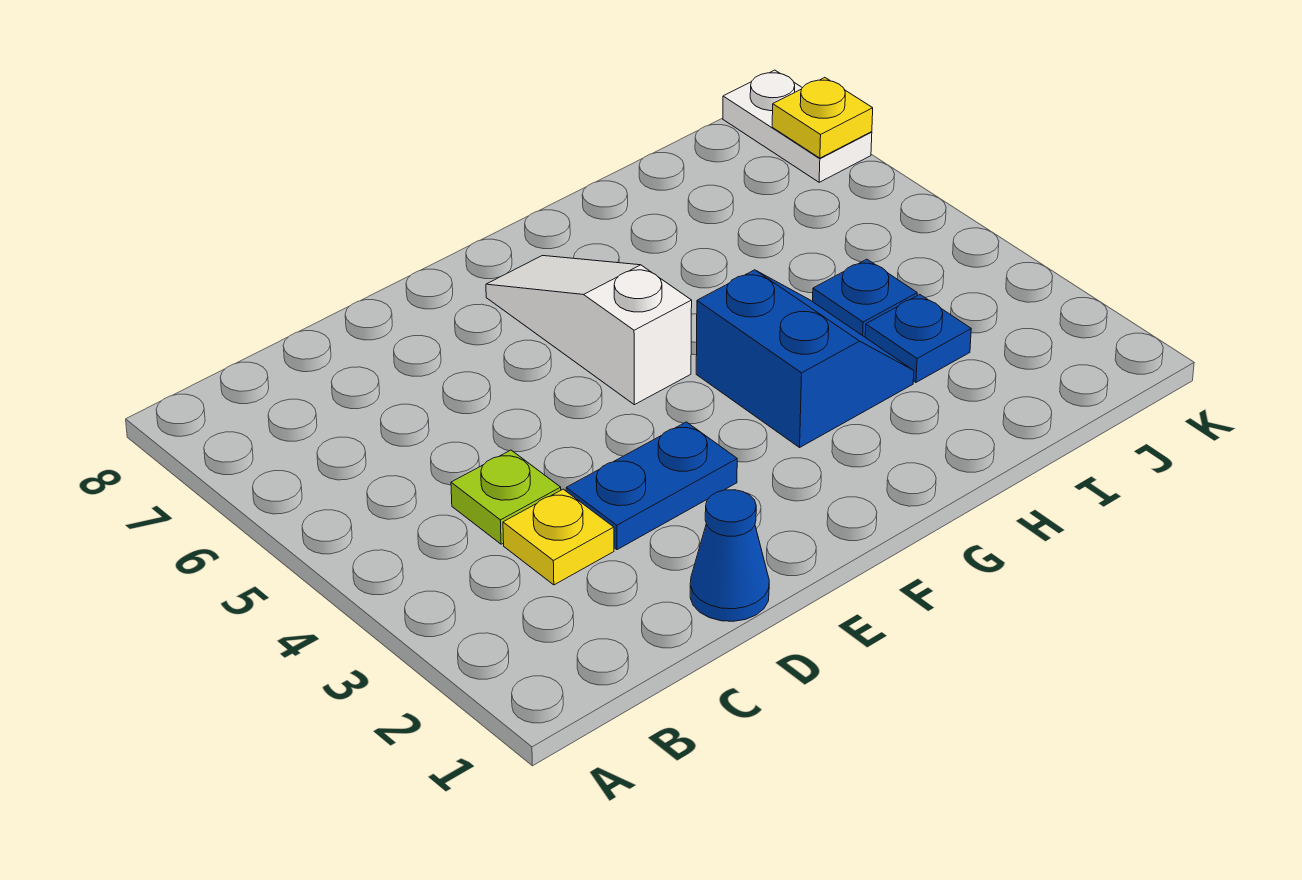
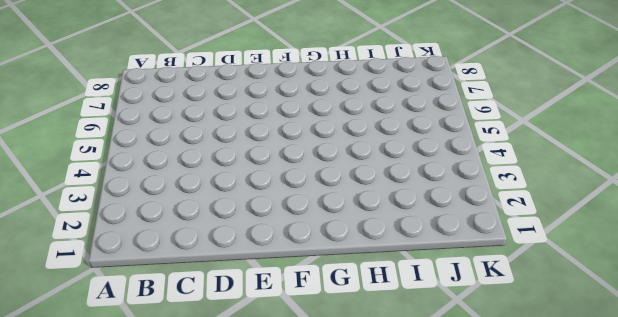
none -> yellow 1x1 plate [503,489,614,585]
none -> lime 1x1 plate [451,450,561,544]

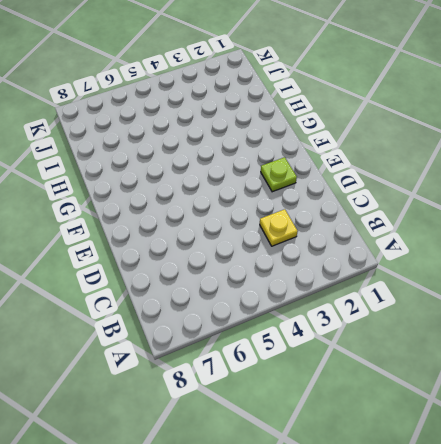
lime 1x1 plate [261,157,297,192] -> lime 1x1 plate moved to [451,450,561,544]
none -> blue 1x1 cone [690,490,769,621]
none -> blue 1x2 plate [566,422,737,550]

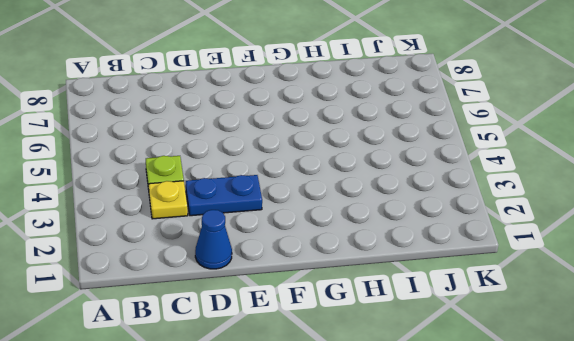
none -> white 1x3 slope [486,256,692,405]
none -> blue 2x2 slope [696,270,914,447]

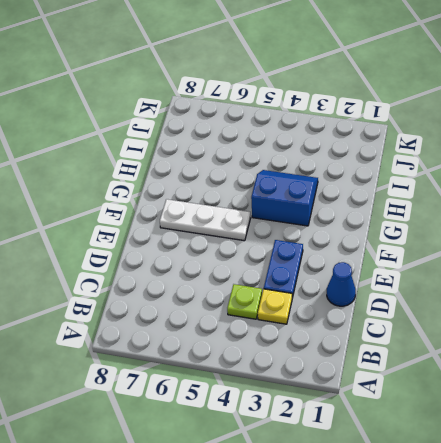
white 1x3 plate [160,199,250,241] -> white 1x3 slope [486,256,692,405]
none -> blue 1x1 plate [865,295,971,382]
none -> blue 1x1 plate [813,259,917,337]

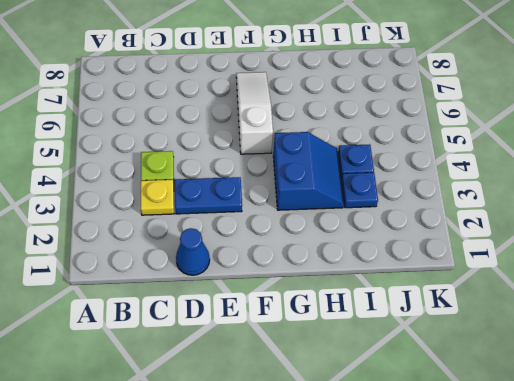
none -> white 1x2 plate [723,70,872,182]
none -> yellow 1x1 plate [772,78,873,158]

